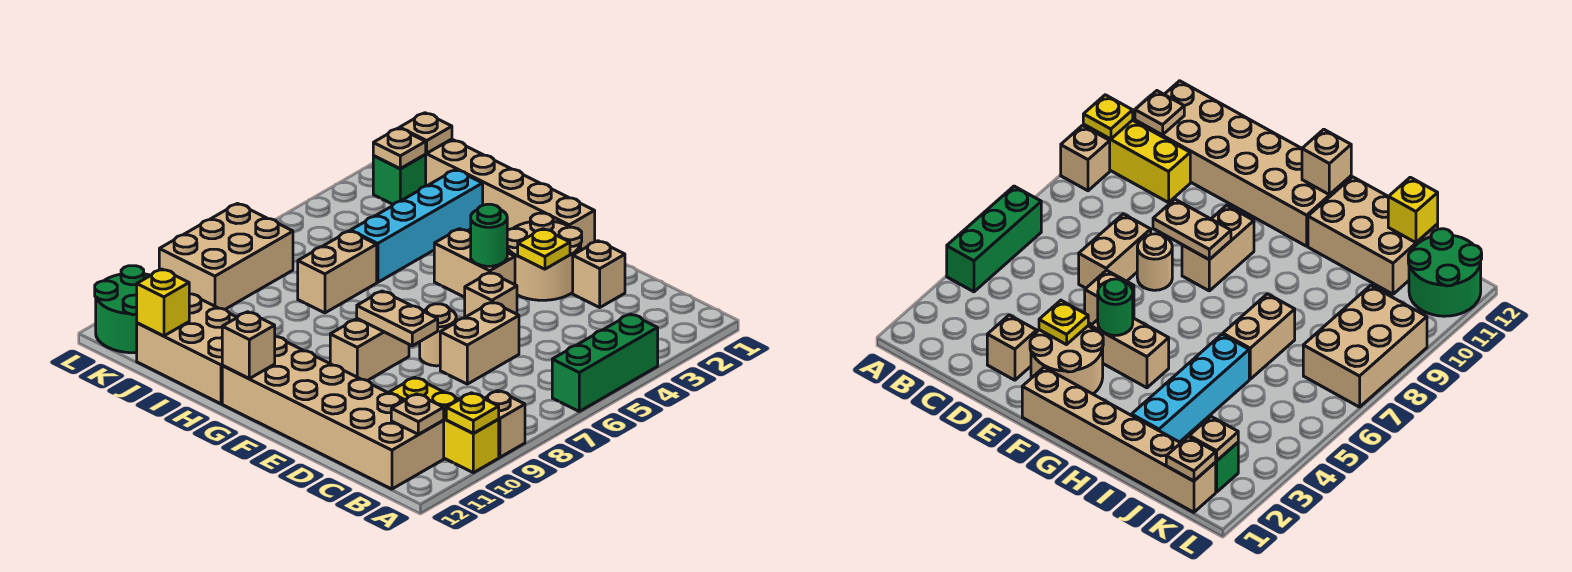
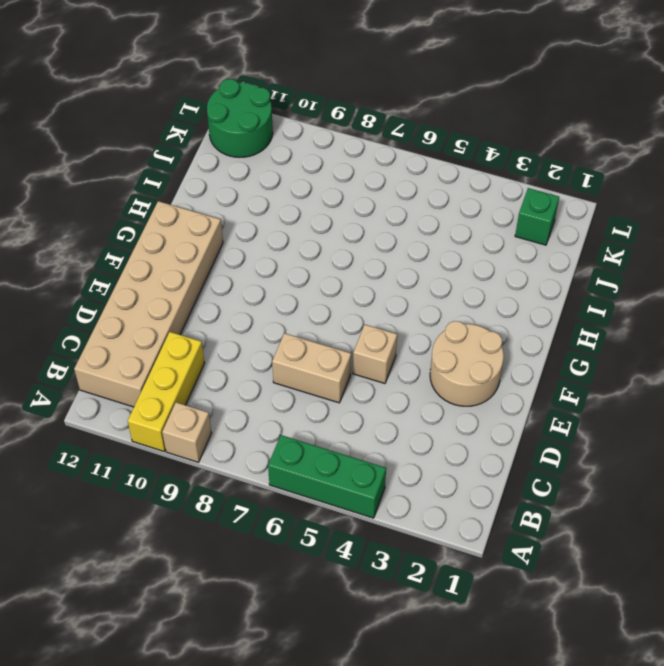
none -> tan 1x1 brick [573,241,625,307]
none -> tan 1x1 round brick [420,304,456,366]
none -> tan 1x6 brick [425,139,595,250]

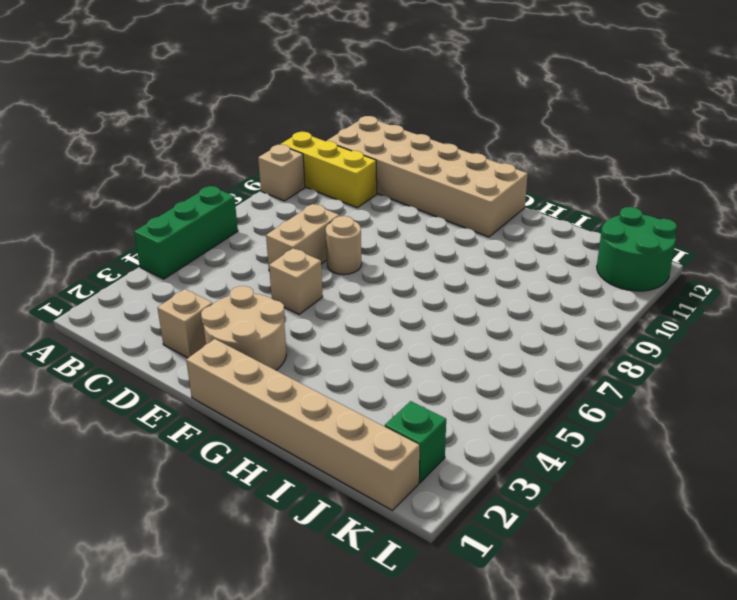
none -> tan 1x2 brick [434,229,515,297]
none -> tan 1x2 brick [330,319,409,381]
none -> tan 2x3 brick [137,294,237,404]

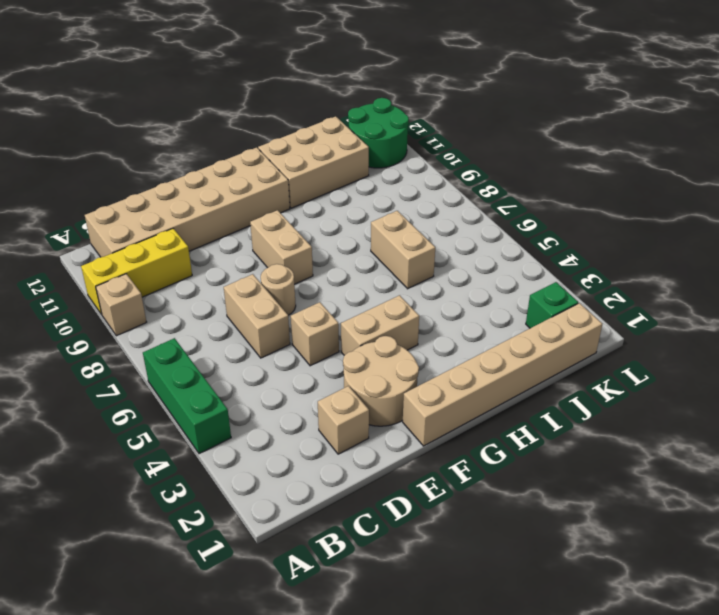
none -> cyan 1x4 brick [351,170,483,282]
none -> tan 2x3 brick [159,204,293,309]
none -> yellow 1x1 plate [446,393,499,433]

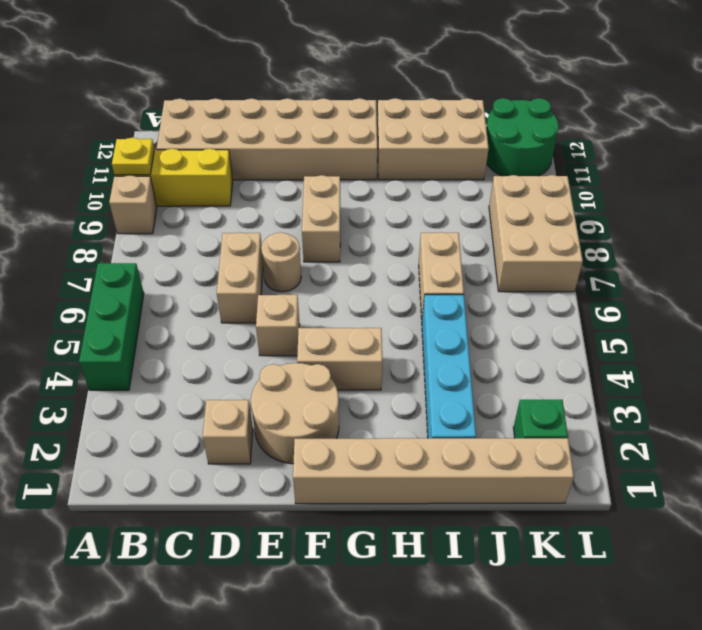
none -> tan 1x1 plate [391,394,444,434]
none -> yellow 1x1 plate [518,229,570,269]
none -> tan 1x2 plate [357,291,438,346]

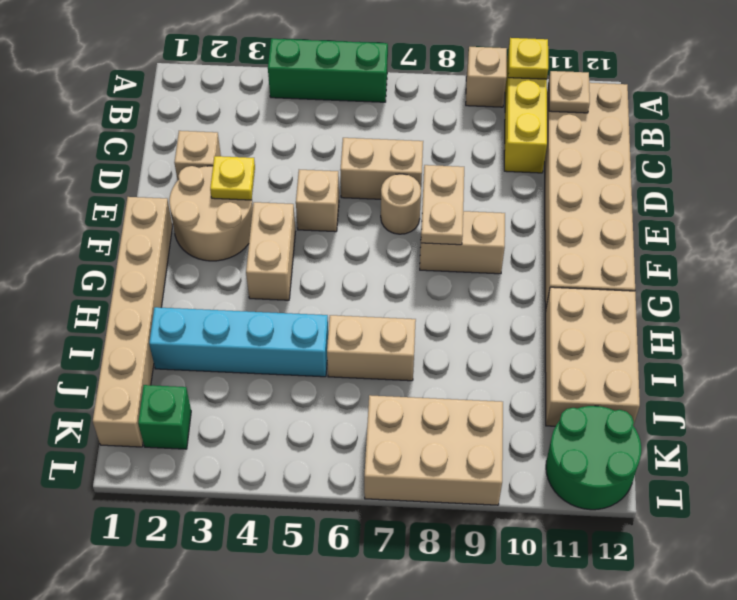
none -> green 1x1 round brick [471,204,507,266]
none -> tan 1x1 brick [222,312,275,379]
none -> yellow 1x1 brick [137,269,189,336]

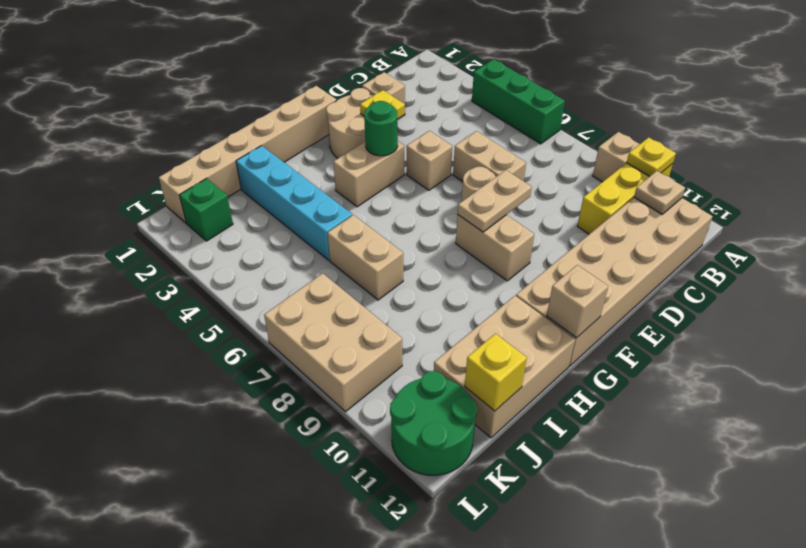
none -> tan 1x1 plate [400,113,452,153]
none -> tan 1x1 plate [373,128,426,169]

